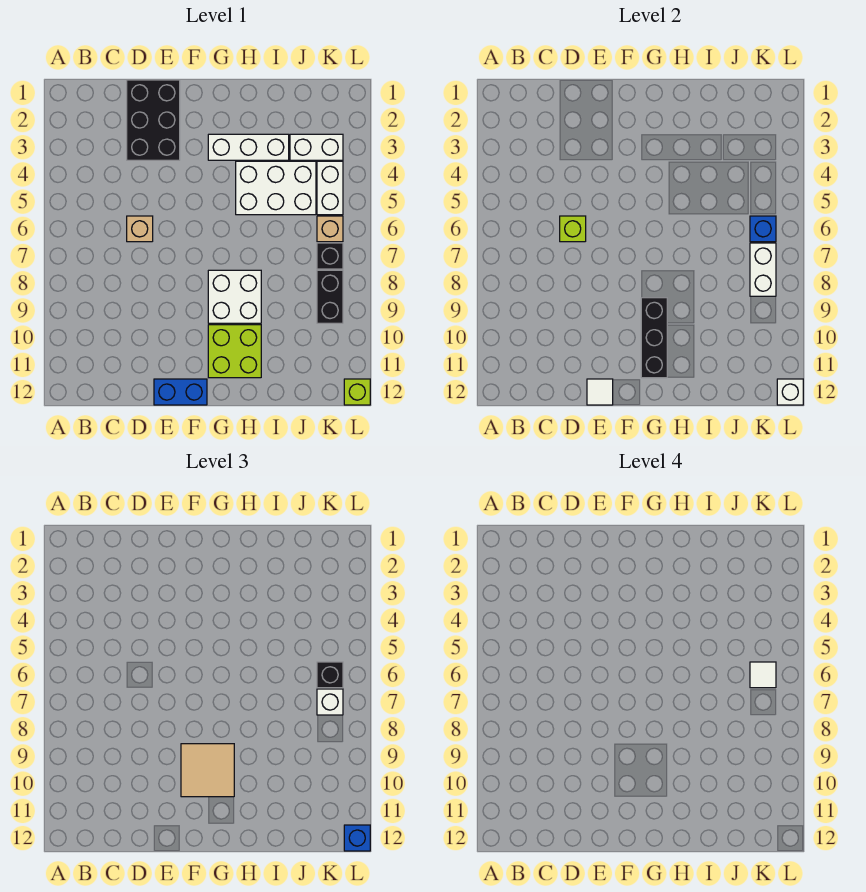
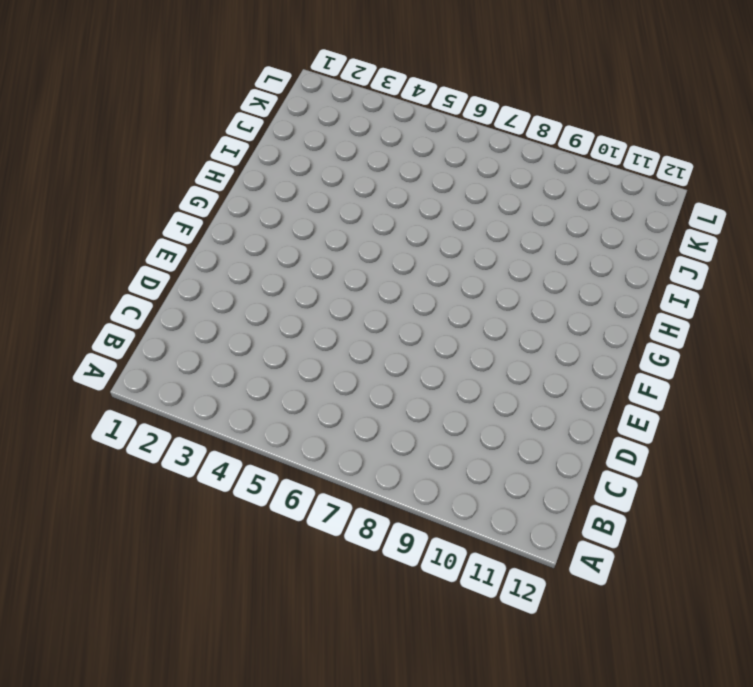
none -> black 2x3 brick [127,80,180,160]
none -> tan 1x1 brick [127,216,153,242]
none -> blue 1x2 brick [154,379,207,405]

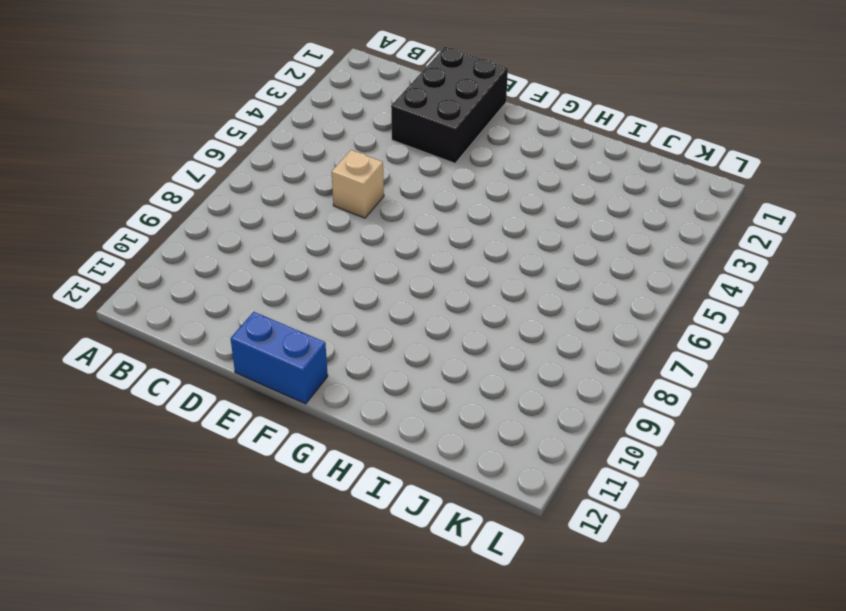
none -> white 1x3 brick [208,134,289,160]
none -> white 2x2 brick [208,270,261,323]
none -> lime 2x2 brick [208,325,261,378]

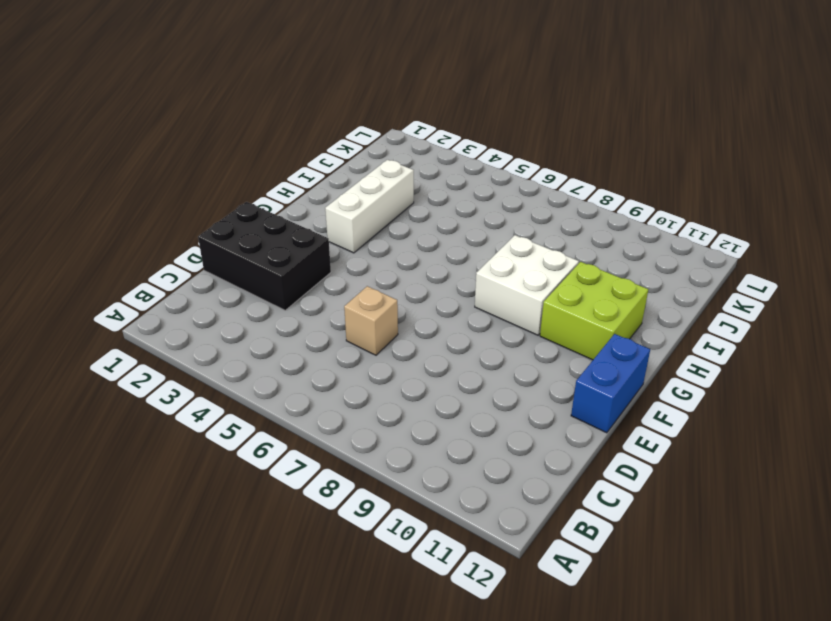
none -> white 2x3 brick [236,161,316,215]
none -> white 1x2 brick [290,134,343,160]
none -> white 1x2 brick [317,161,343,215]

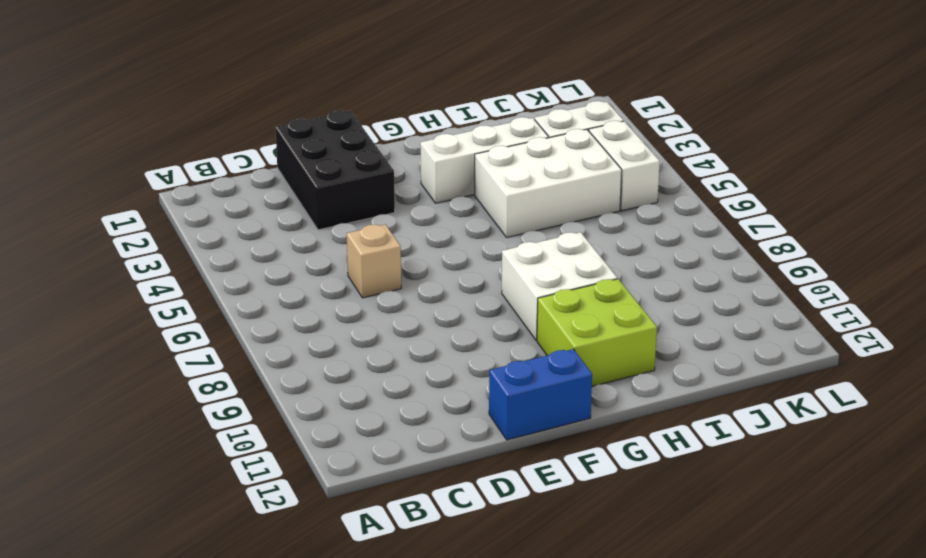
none -> tan 1x1 brick [317,216,343,242]
none -> black 1x1 brick [317,243,343,269]
none -> black 1x2 brick [317,270,343,323]

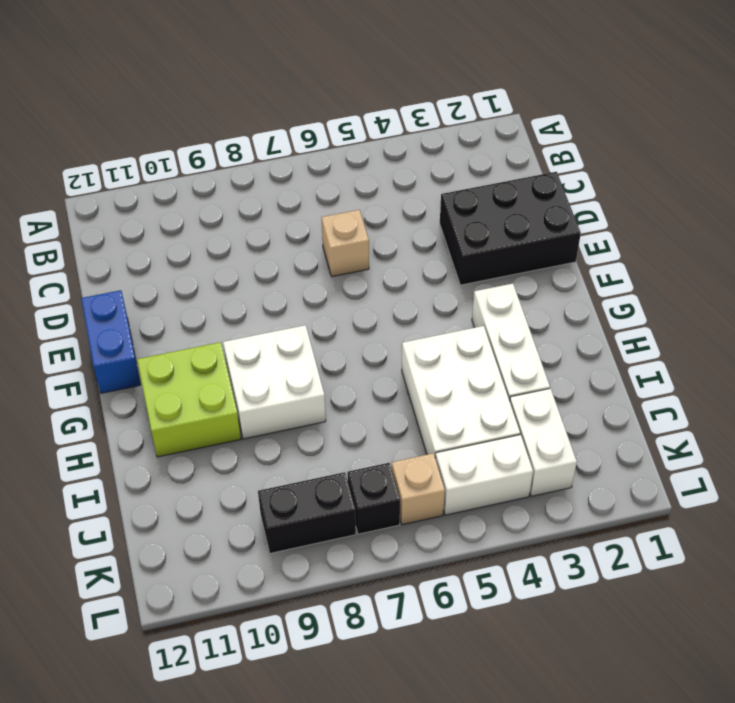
none -> lime 1x1 brick [344,379,370,405]
none -> lime 1x1 brick [560,216,586,242]
none -> white 1x1 tile [587,379,613,405]

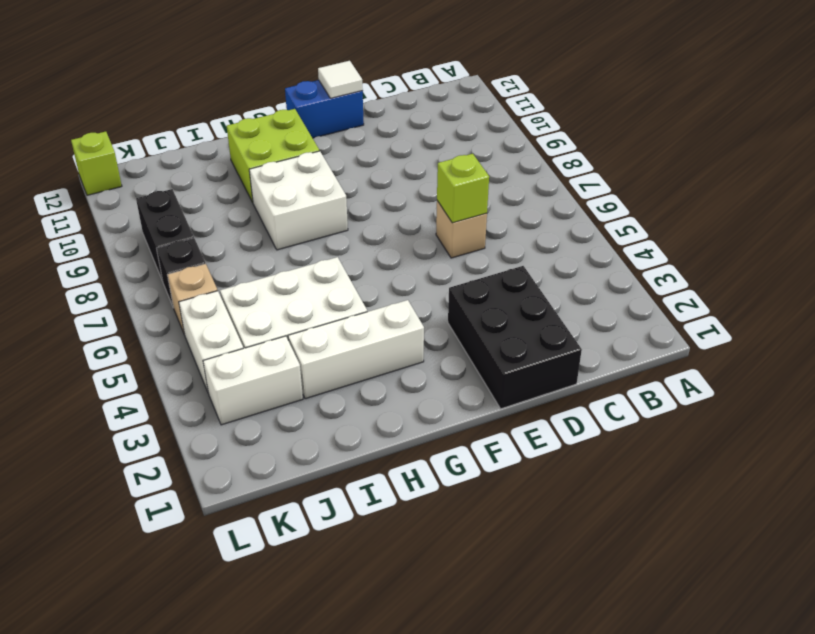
none -> black 1x3 brick [641,298,667,378]
none -> blue 1x1 brick [750,216,776,242]
none -> white 1x2 brick [750,243,776,296]

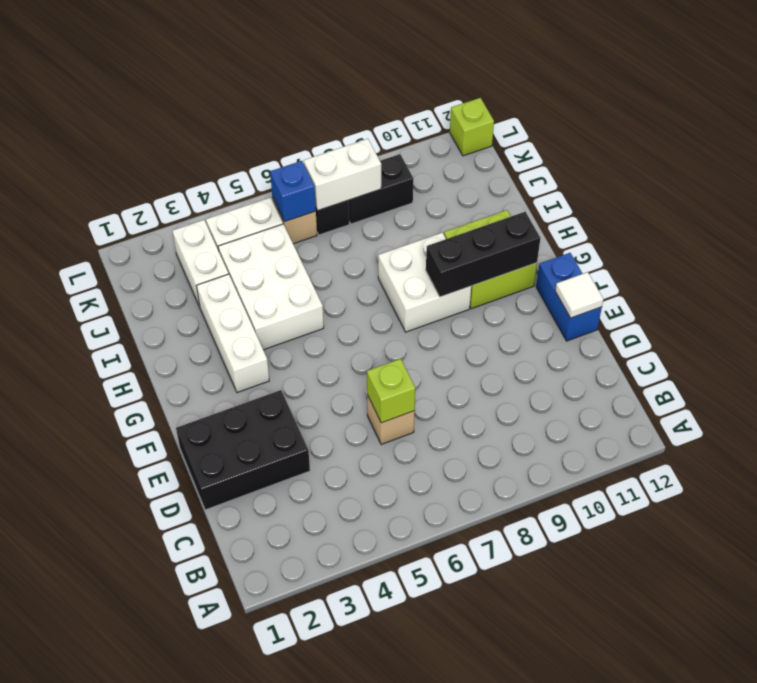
none -> white 1x1 brick [777,379,803,405]
none -> tan 2x2 tile [181,744,234,797]
none -> black 1x1 brick [317,662,343,688]

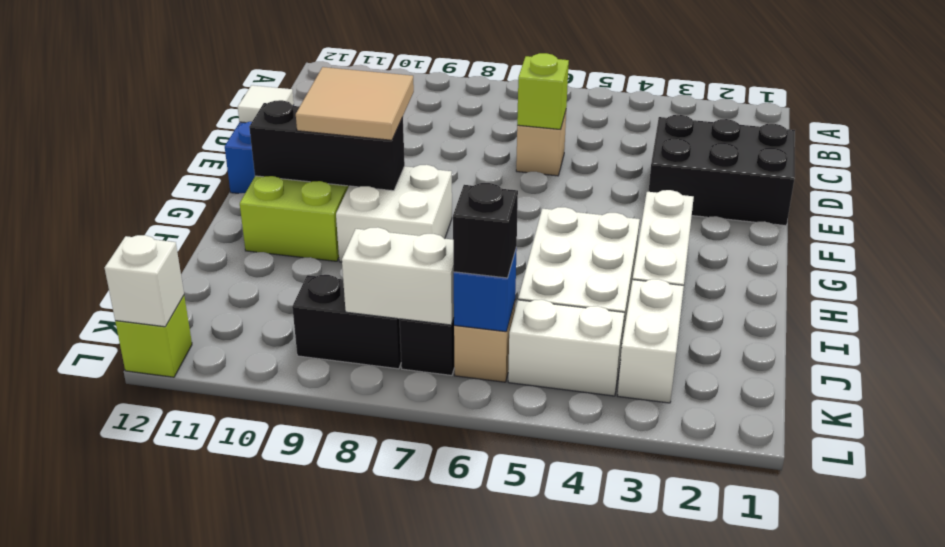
none -> white 1x1 brick [317,689,343,715]
none -> blue 1x1 brick [344,825,370,851]
none -> white 1x1 tile [750,662,776,688]

